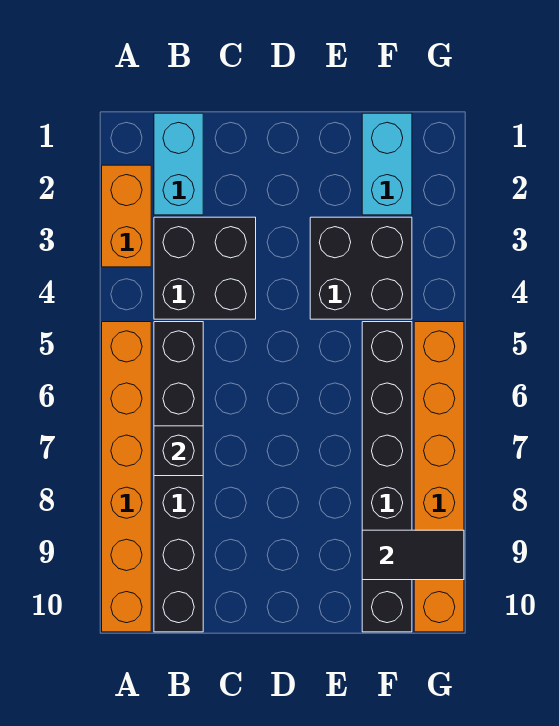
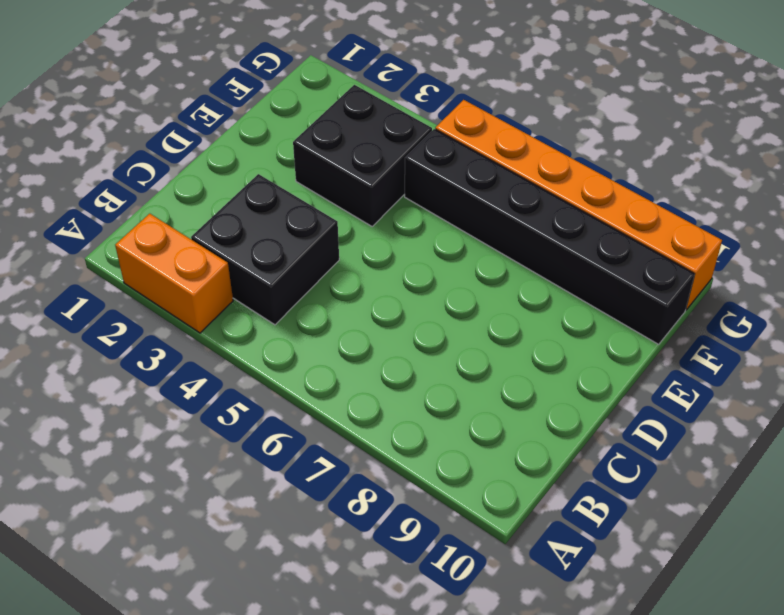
none -> orange 1x6 brick [102,322,151,632]
none -> cyan 1x2 brick [154,113,203,215]

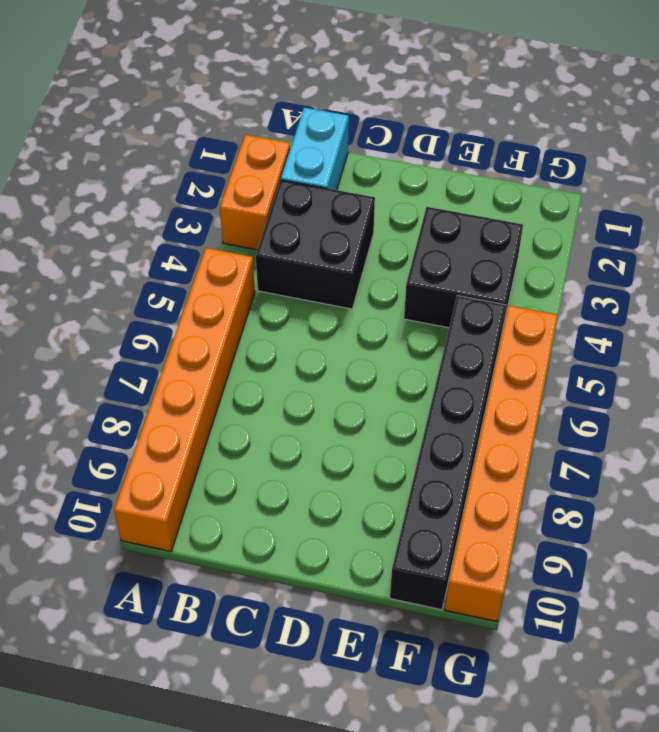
none -> black 1x6 brick [154,322,203,632]
none -> cyan 1x2 brick [362,113,412,215]

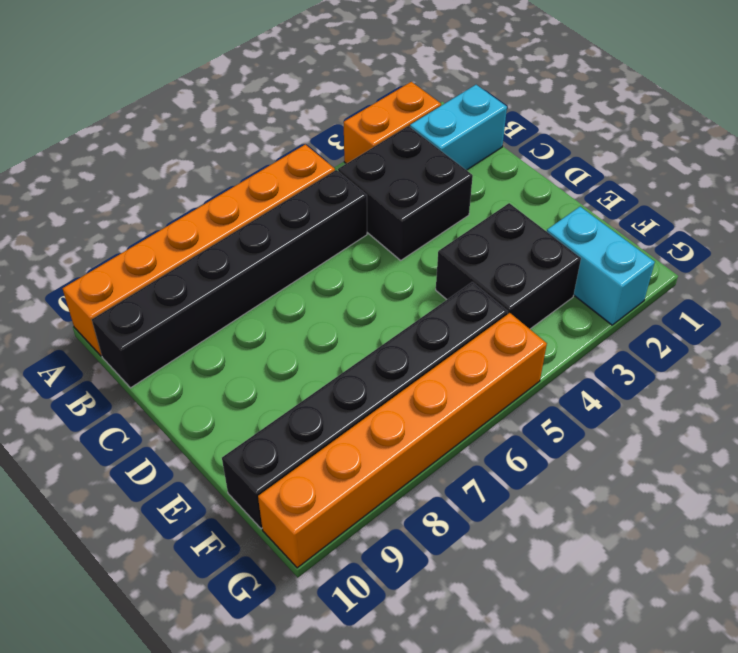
cyan 1x2 brick [547,207,655,325] -> cyan 1x2 brick turned to [362,113,412,215]
none -> black 1x1 brick [154,426,203,476]
none -> black 1x2 tile [362,530,464,580]

